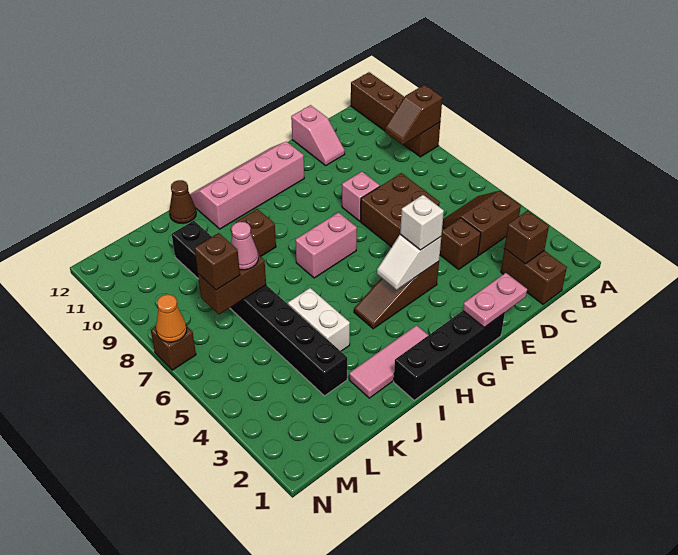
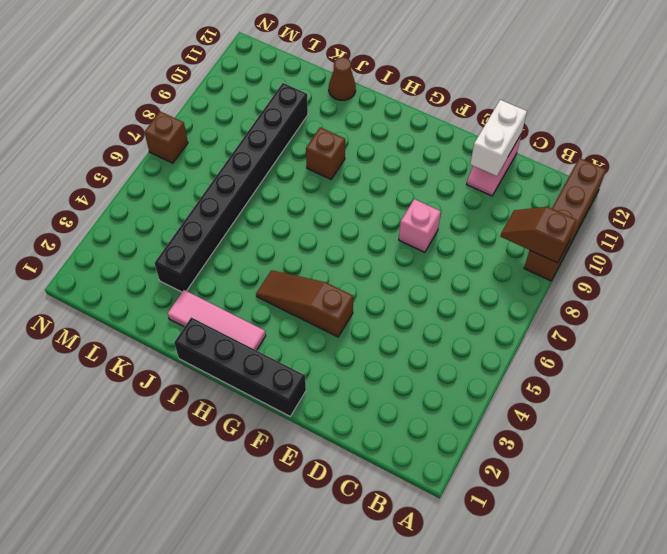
white 1x2 brick [470,100,527,176] -> white 1x2 brick moved to [288,288,350,351]
none -> brown 2x2 slope [442,191,521,255]
none -> brown 1x2 brick [501,249,567,304]
none -> brown 1x1 brick [440,218,481,269]

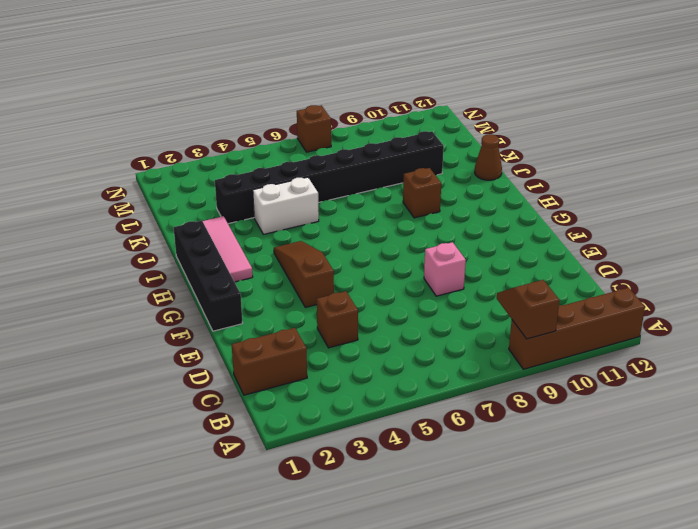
none -> brown 2x2 slope [442,191,521,255]
none -> brown 2x2 brick [360,173,440,247]
none -> pink 1x2 slope [291,105,345,165]

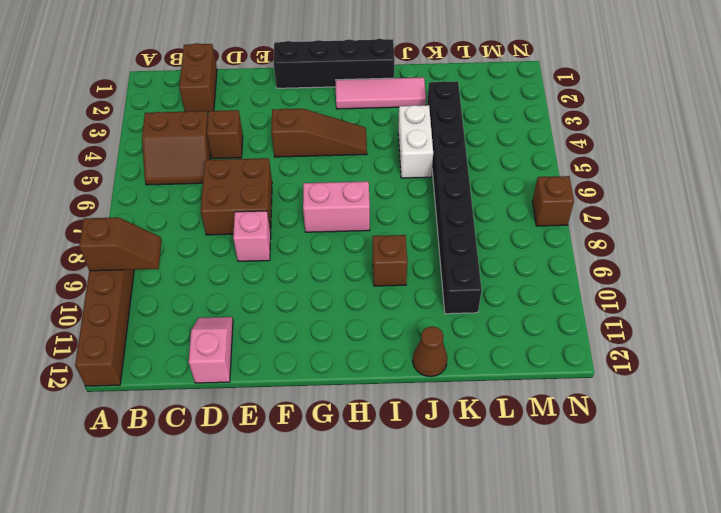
none -> pink 2x4 slope [190,141,304,229]
none -> brown 1x1 brick [504,210,549,264]
none -> pink 1x2 plate [463,273,527,327]

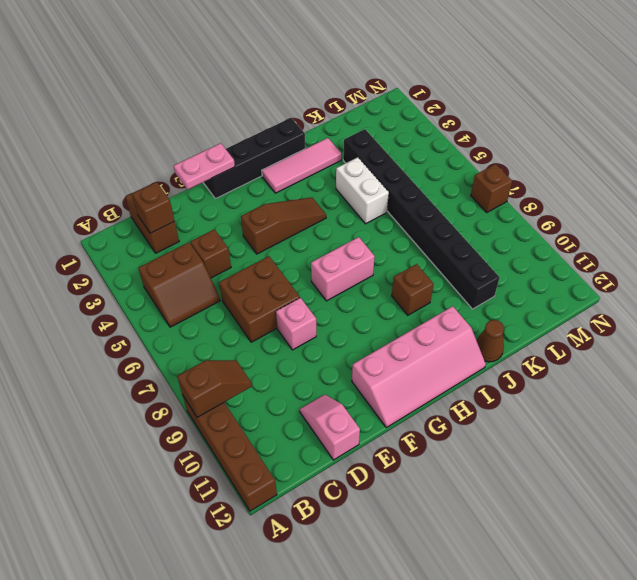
none -> white 1x2 slope [377,234,441,290]
none -> brown 1x2 brick [198,255,266,314]
none -> orange 1x1 cone [156,295,187,342]

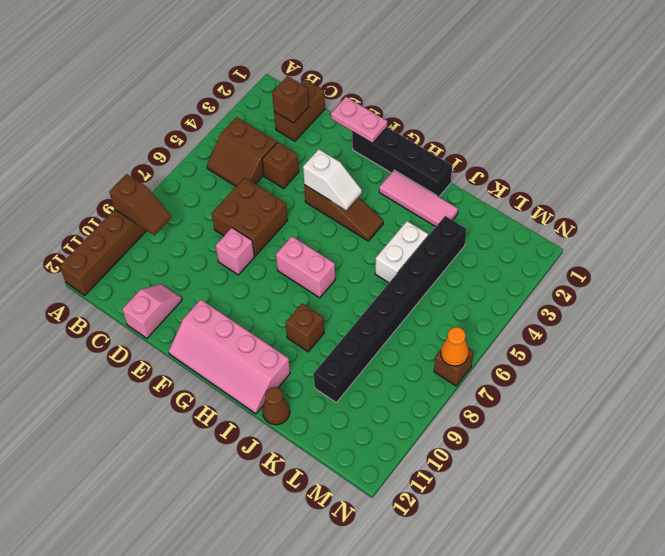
none -> brown 1x2 brick [198,255,266,314]
none -> white 1x1 brick [400,195,444,250]
none -> pink 1x1 cone [231,222,258,270]

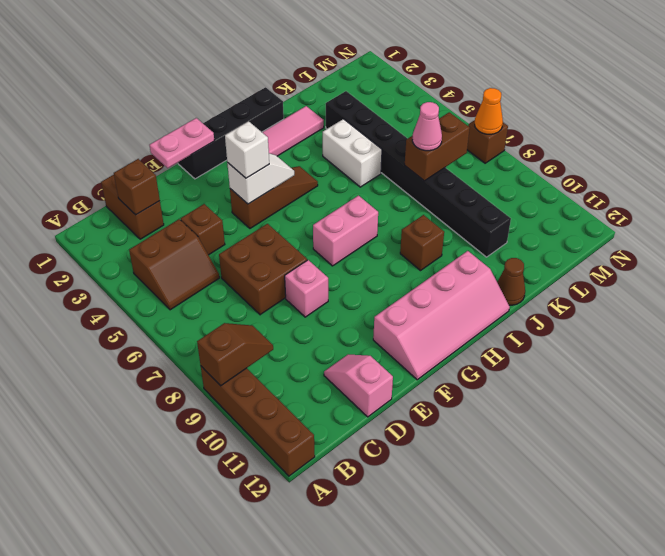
none -> brown 1x1 brick [195,233,240,290]

